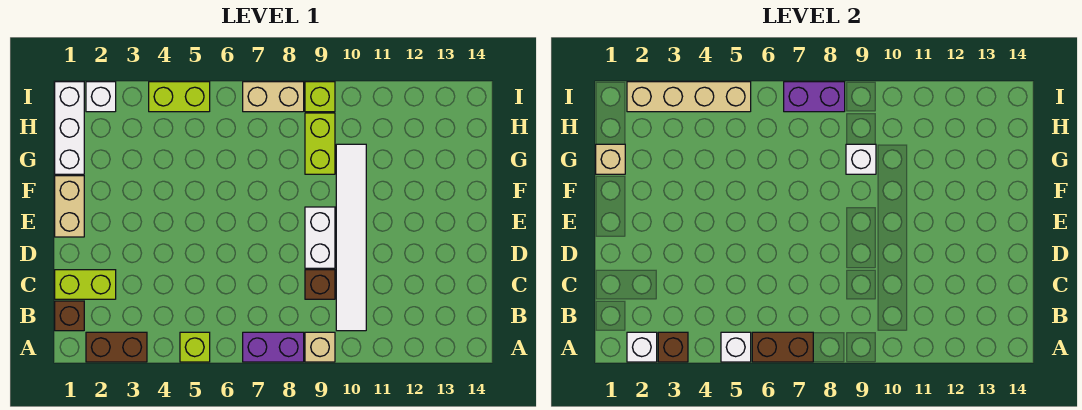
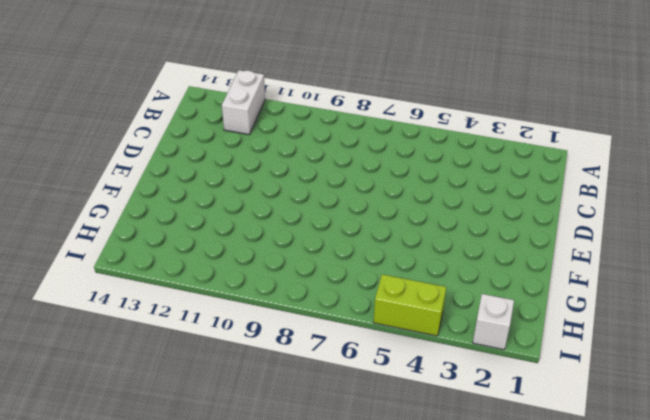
white 1x2 brick [222,70,265,135] -> white 1x2 brick moved to [305,207,335,268]
none -> brown 1x2 brick [86,332,147,362]
none -> lime 1x1 brick [180,332,210,362]
none -> purple 1x2 brick [243,332,304,362]

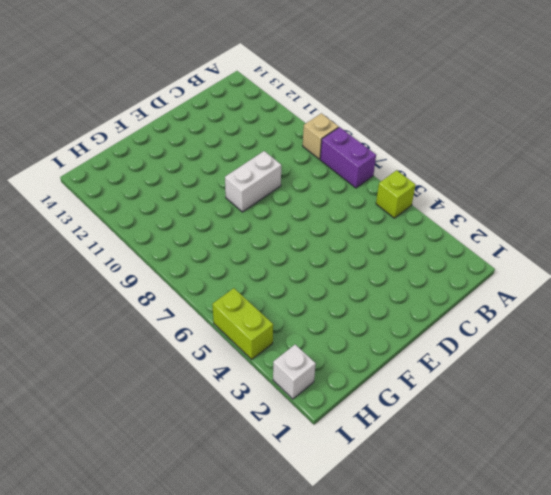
none -> brown 1x2 brick [86,332,147,362]
none -> brown 1x1 brick [55,301,84,331]
none -> white 1x6 tile [336,144,366,331]

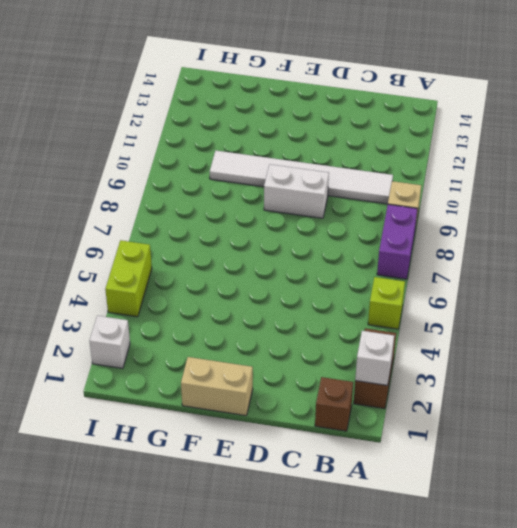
none -> lime 1x2 brick [55,270,116,299]
none -> brown 1x1 brick [305,270,335,299]
none -> white 1x3 brick [55,82,84,174]

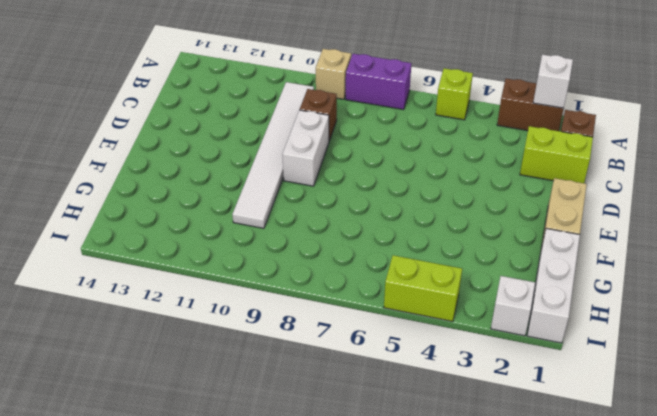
none -> lime 1x2 brick [305,113,335,174]
none -> tan 1x2 brick [243,82,304,112]
none -> lime 1x1 brick [305,82,335,112]

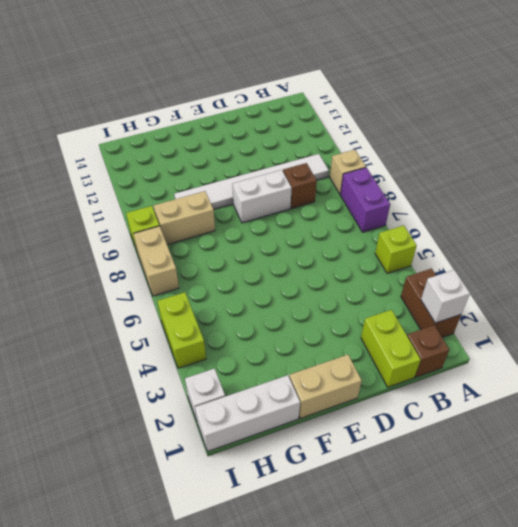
tan 1x2 brick [154,191,215,245] -> lime 1x2 brick [305,113,335,174]
none -> brown 1x1 brick [658,332,688,362]
none -> white 1x1 brick [721,332,751,362]
none -> brown 1x2 brick [752,332,813,362]

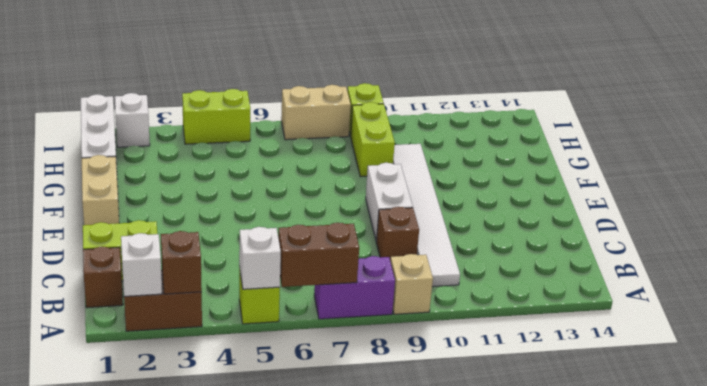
none -> tan 1x1 brick [596,144,625,174]
none -> white 1x1 brick [846,144,876,174]
none -> tan 1x4 brick [627,82,751,112]

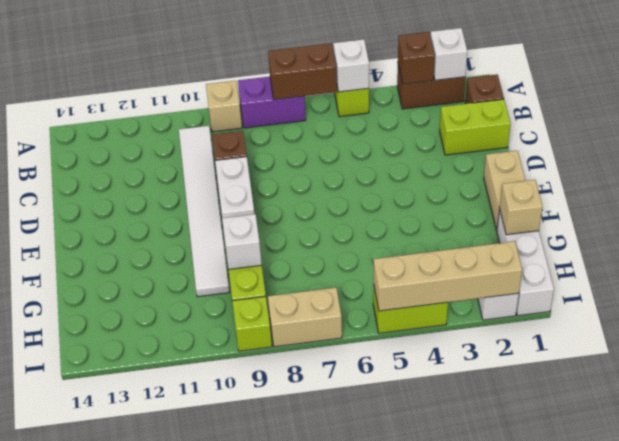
none -> purple 1x2 brick [784,82,845,112]

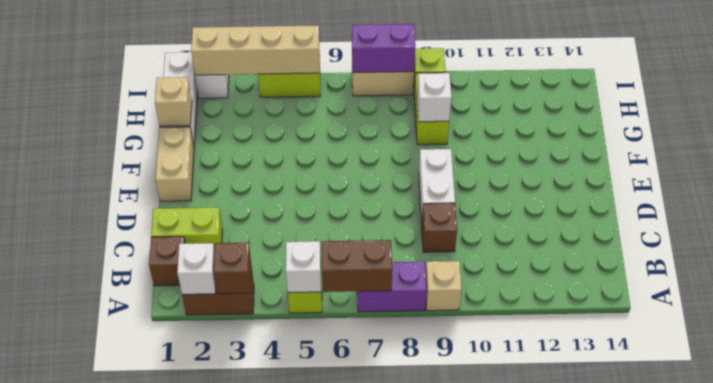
none -> white 1x6 tile [336,144,366,331]

